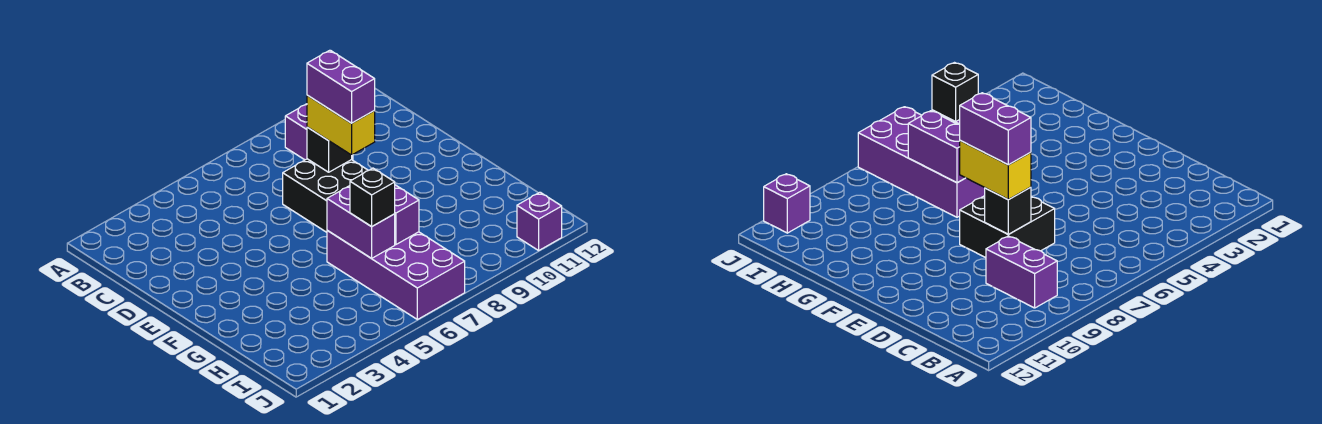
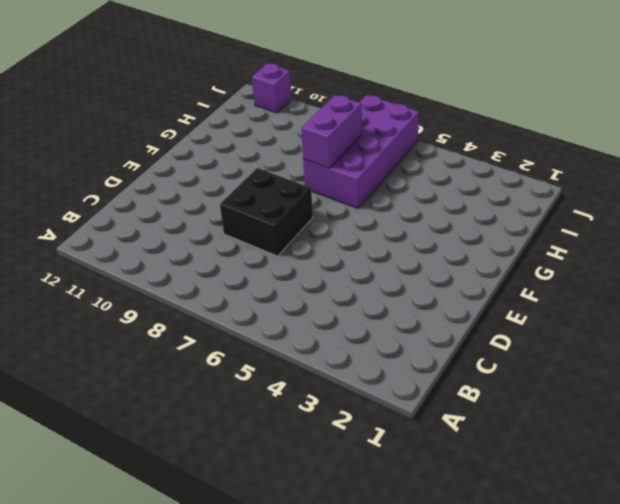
none -> purple 1x2 brick [285,104,353,160]
none -> black 1x1 brick [307,127,352,172]

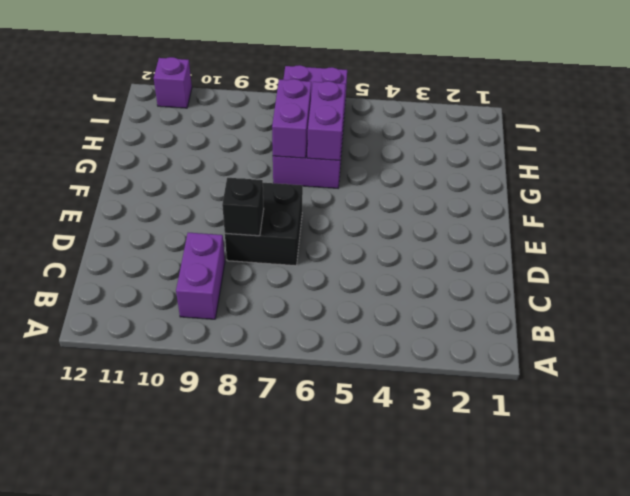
none -> yellow 1x2 brick [307,95,375,155]
none -> black 1x1 brick [350,168,395,227]

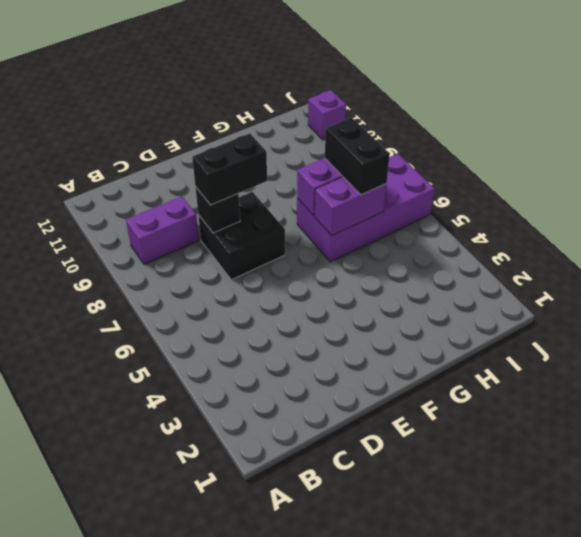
black 1x2 brick [192,133,267,205] -> yellow 1x2 brick [307,95,375,155]
black 1x2 brick [325,117,390,195] -> black 1x1 brick [350,168,395,227]
none -> purple 1x2 brick [307,50,375,123]

